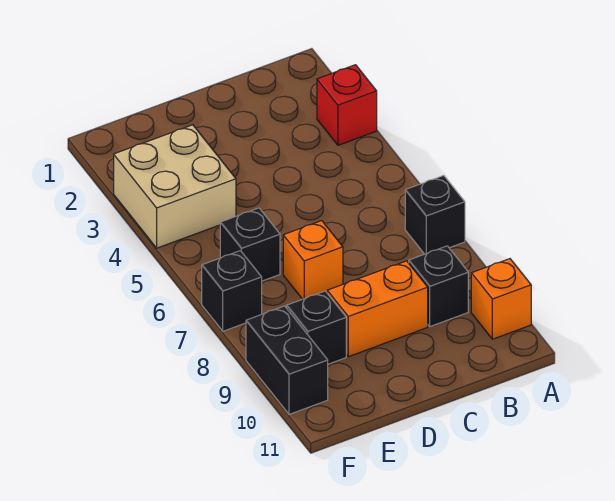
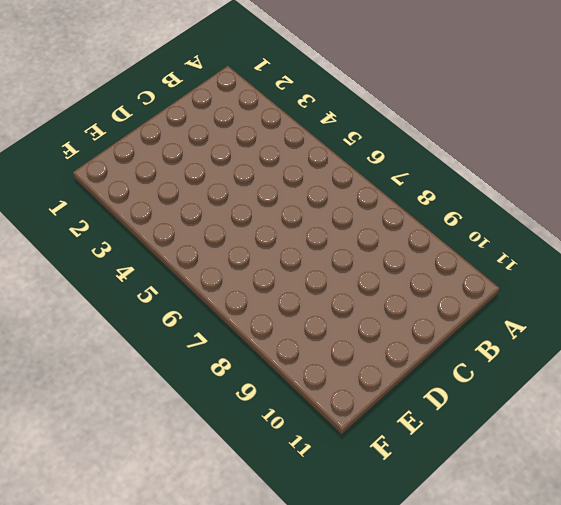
none -> red 1x1 brick [317,65,377,145]
none -> black 1x1 brick [405,176,465,254]

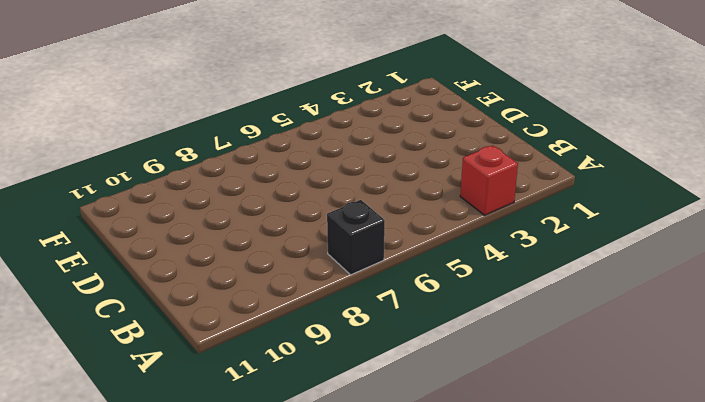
none -> orange 1x1 brick [471,259,531,339]
none -> black 1x1 brick [409,246,468,326]

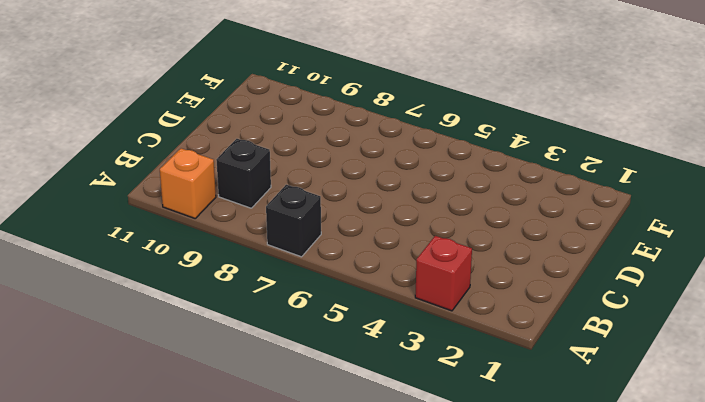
none -> orange 1x2 brick [327,261,428,357]
none -> orange 1x1 brick [283,221,343,299]

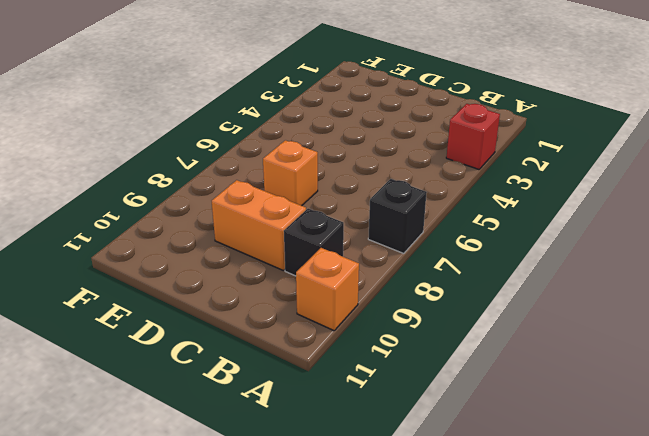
none -> tan 2x2 brick [114,125,236,248]
none -> black 1x1 brick [220,208,280,281]

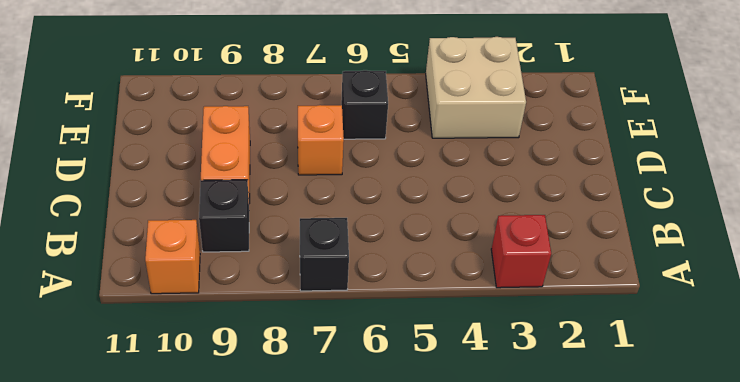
none -> black 1x1 brick [287,291,346,364]
none -> black 1x1 brick [202,251,262,331]

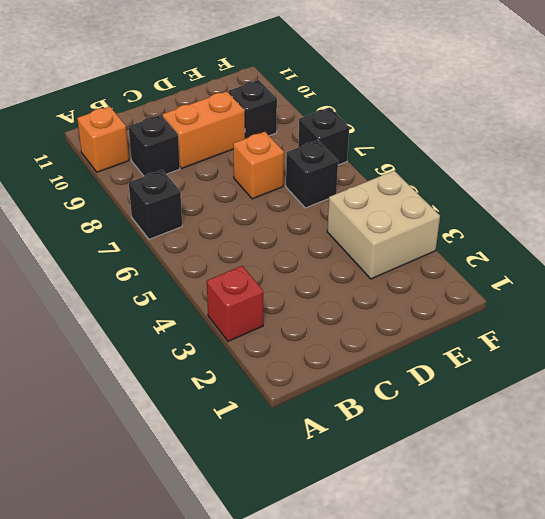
none -> black 1x2 brick [246,306,328,414]

